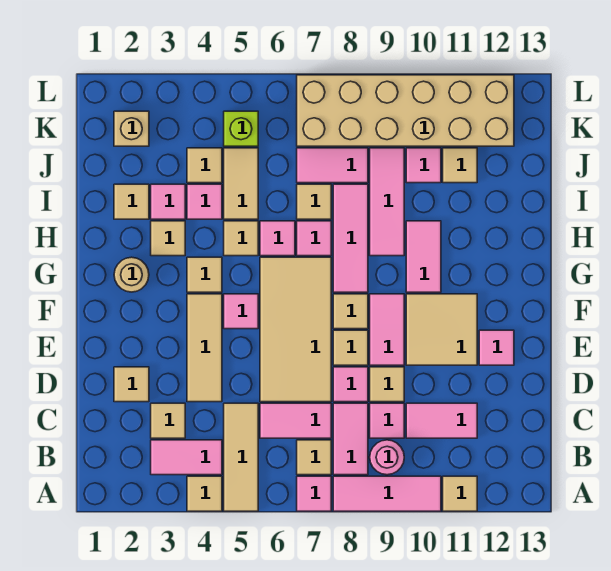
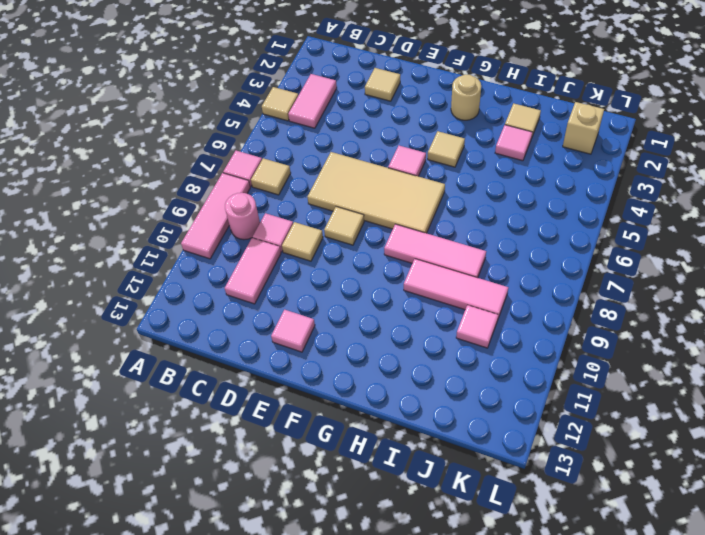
none -> tan 1x3 tile [224,403,258,511]
none -> tan 1x1 tile [443,476,477,511]
none -> pink 1x2 tile [333,403,368,475]
none -> tan 1x1 tile [151,403,185,438]

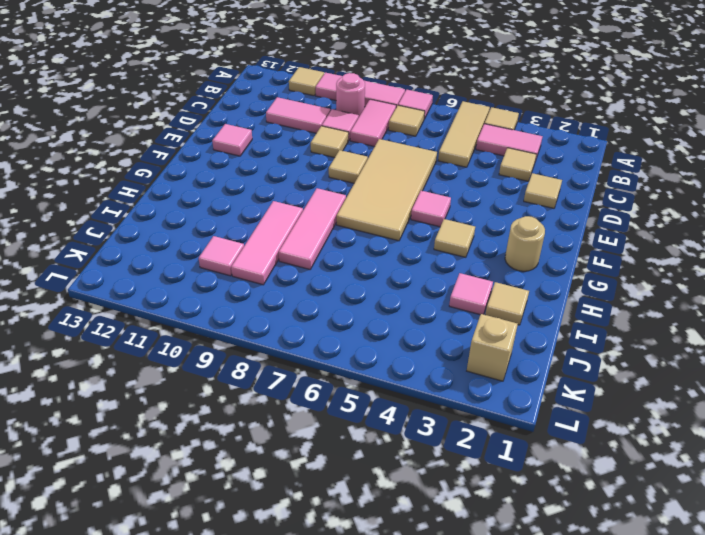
none -> pink 1x2 tile [260,403,331,438]
none -> tan 1x3 tile [187,294,222,402]
none -> pink 1x1 tile [333,367,368,402]
none -> pink 1x2 tile [370,294,404,365]

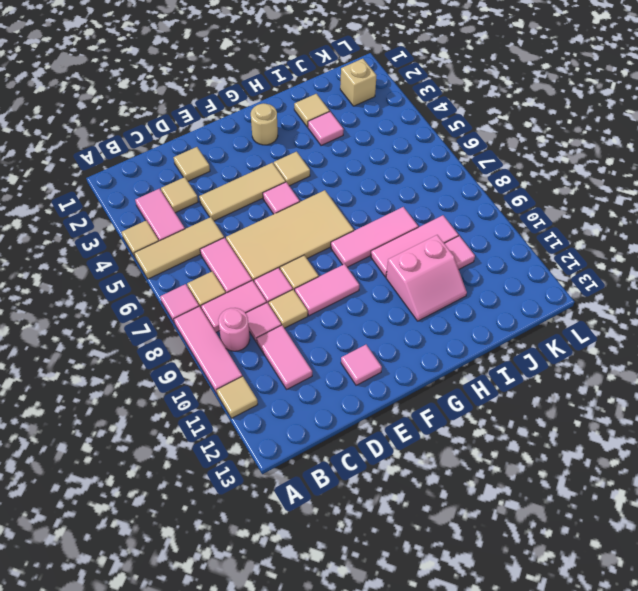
pink 2x2 slope [386,235,467,321] -> pink 1x2 tile [406,221,441,292]
none -> tan 2x2 tile [406,294,477,365]
none -> tan 1x1 tile [333,294,368,329]
none -> tan 1x1 tile [151,221,185,256]
none -> tan 1x1 tile [224,221,258,256]

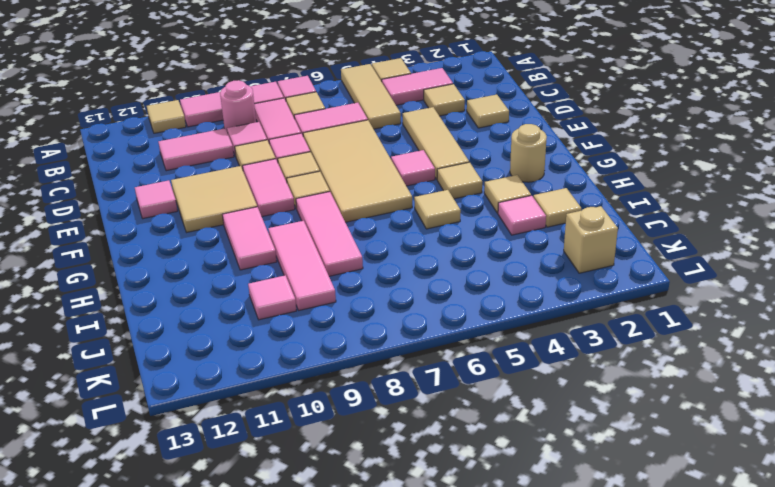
none -> pink 1x1 tile [260,221,295,256]
none -> pink 1x1 tile [297,221,331,256]
none -> pink 1x1 tile [187,184,222,219]
none -> tan 1x2 tile [224,148,258,219]

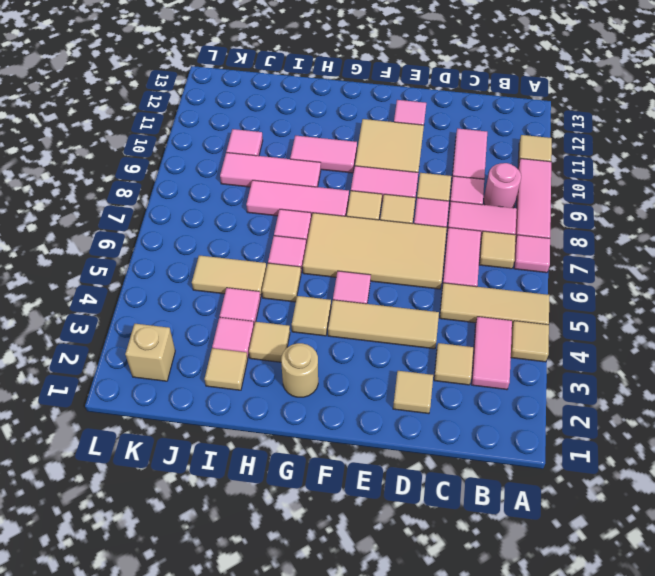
none -> tan 1x1 tile [297,184,331,219]
none -> tan 1x1 tile [187,148,222,183]
none -> pink 1x2 tile [297,148,368,183]
none -> tan 1x1 tile [443,148,477,183]

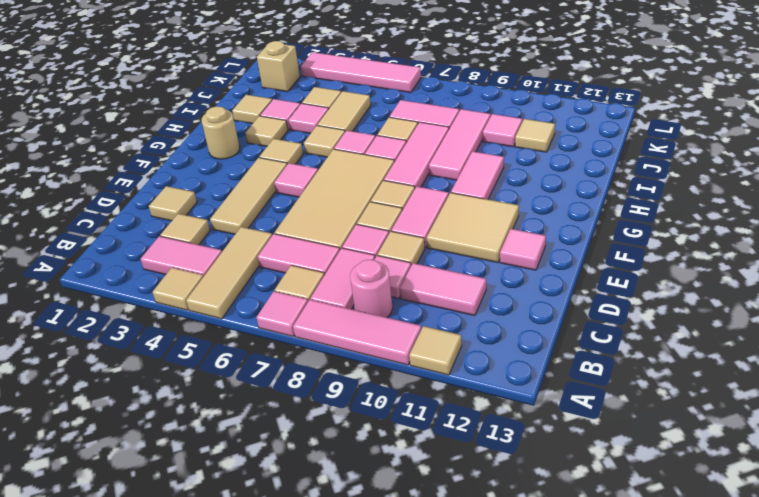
pink 1x4 tile [300,52,421,93] -> none
none -> lime 1x1 brick [224,111,258,146]
none -> tan 2x6 brick [297,75,514,146]

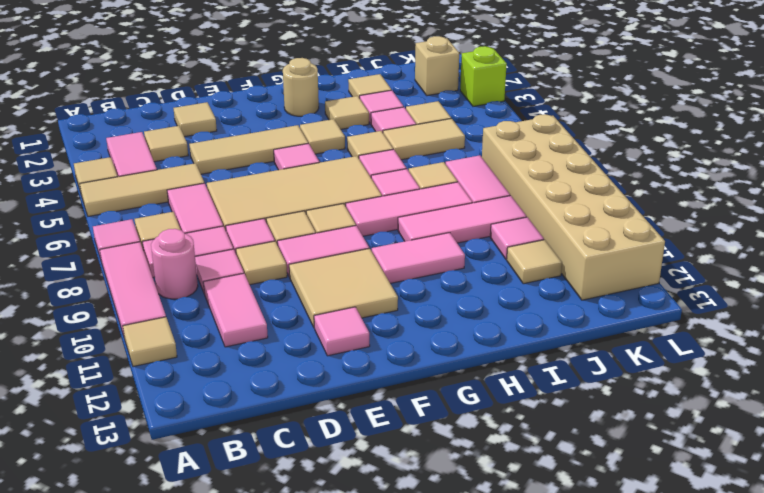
lime 1x1 brick [460,46,507,106] -> lime 1x1 brick moved to [224,111,258,146]

